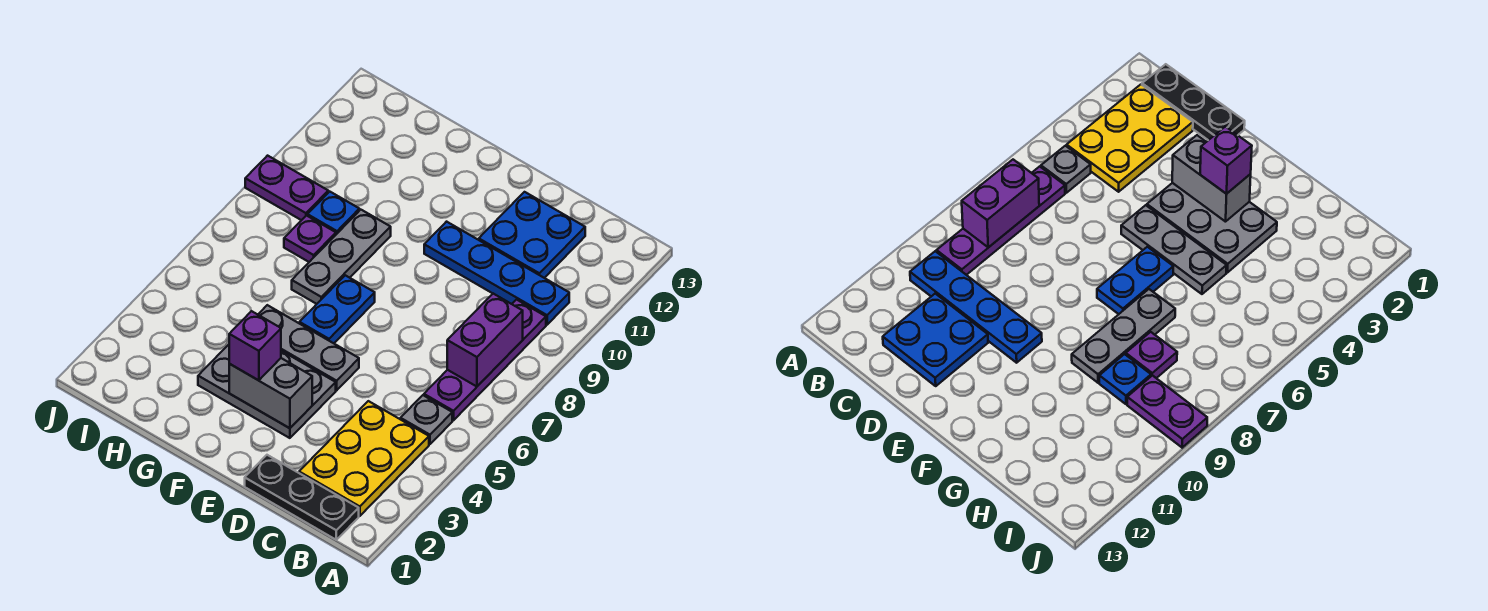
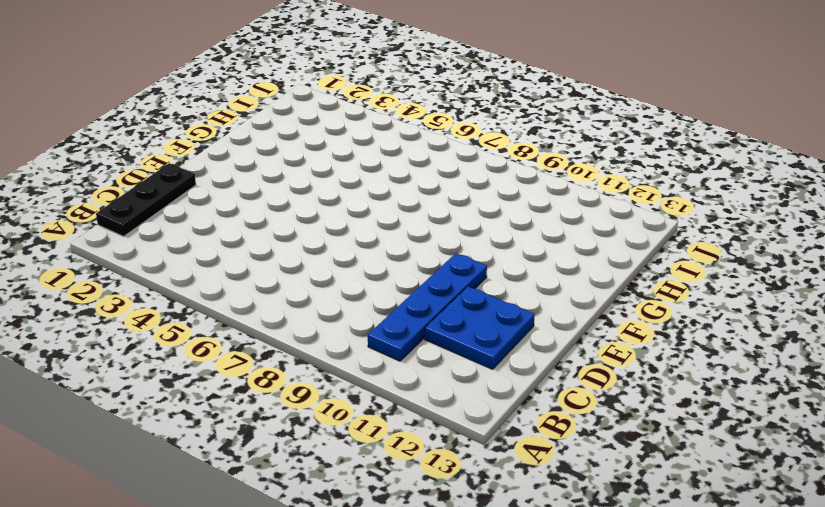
none -> yellow 2x3 plate [299,401,429,516]
none -> grey 1x1 plate [400,395,452,444]
none -> purple 1x4 plate [424,300,546,420]

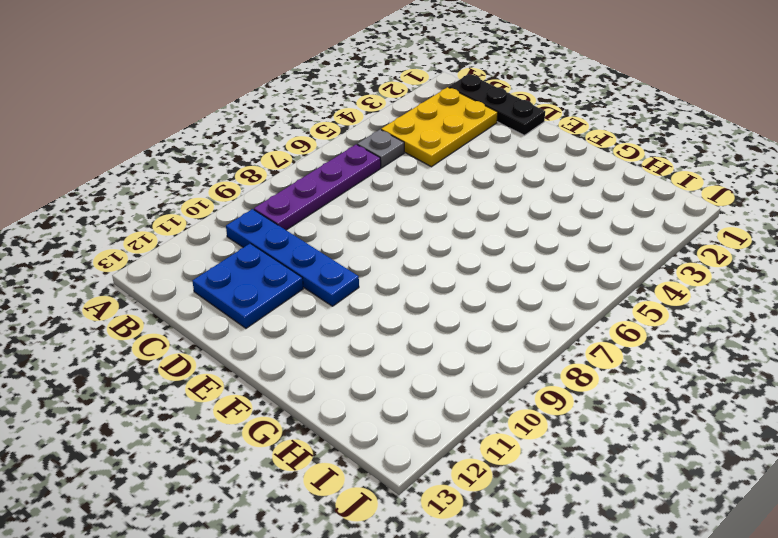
none -> grey 2x3 plate [198,345,336,438]
none -> grey 1x3 plate [258,305,359,390]
none -> blue 1x2 plate [299,275,375,343]

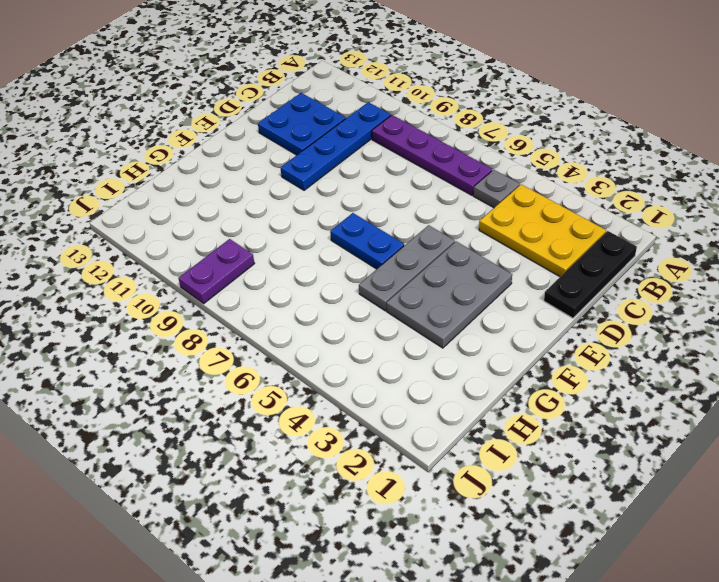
none -> grey 1x3 plate [292,210,391,304]
none -> purple 1x1 plate [284,216,336,262]
none -> blue 1x1 plate [308,192,359,234]

